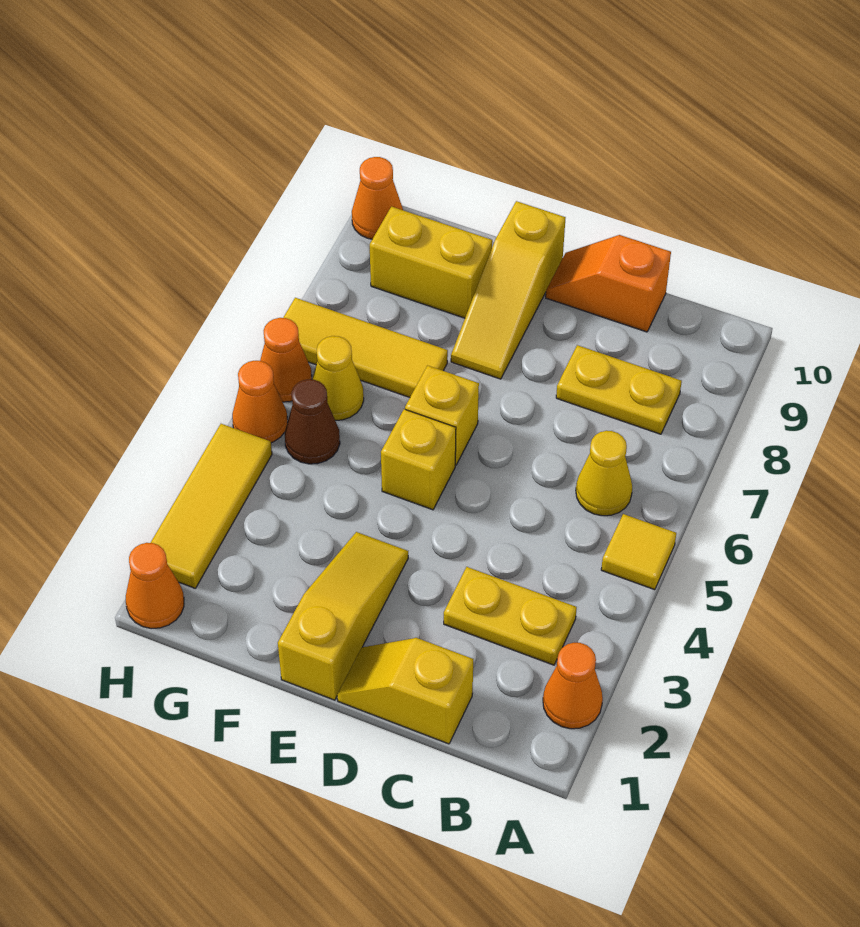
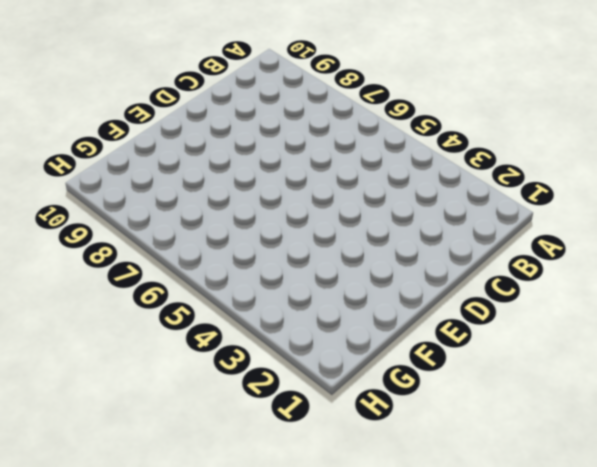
none -> orange 1x1 cone [543,643,603,729]
none -> yellow 1x1 tile [601,514,676,590]
none -> yellow 1x2 plate [444,567,577,665]

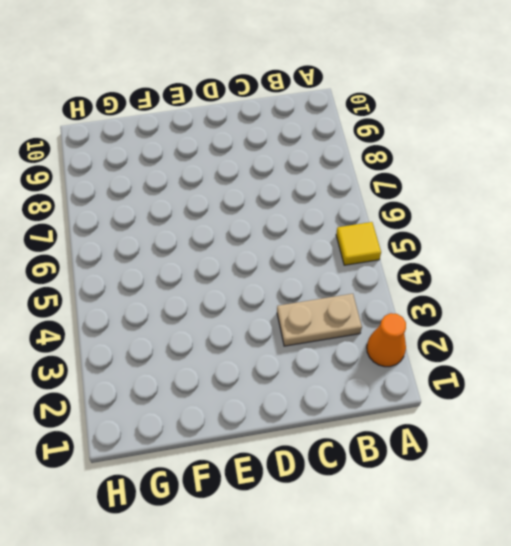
tan 1x2 plate [277,294,362,346] -> yellow 1x2 plate [444,567,577,665]
none -> yellow 1x1 cone [576,431,632,516]
none -> yellow 1x2 plate [556,345,682,434]
none -> yellow 1x2 slope [337,638,473,744]

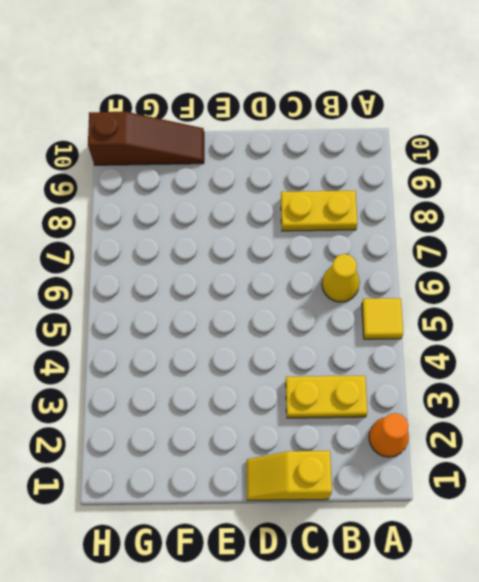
brown 1x3 slope [88,112,204,165] -> orange 1x1 cone [352,157,403,239]
none -> orange 1x2 slope [546,235,671,332]
none -> yellow 1x3 slope [278,532,408,700]
none -> yellow 1x1 brick [381,409,456,510]

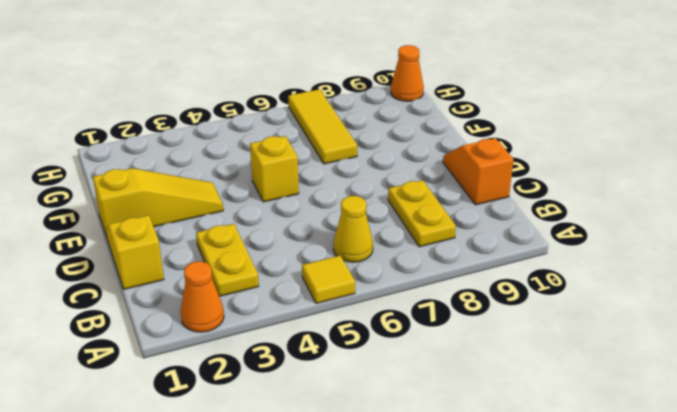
none -> yellow 1x1 brick [405,365,479,465]
none -> yellow 1x3 slope [451,201,565,379]
none -> yellow 1x2 brick [370,207,492,318]

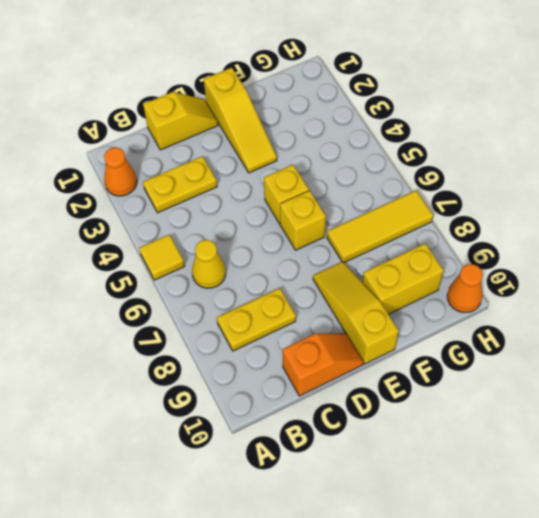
none -> brown 1x1 cone [285,379,340,464]
none -> yellow 1x1 cone [312,336,364,420]
none -> orange 1x1 cone [126,543,184,628]

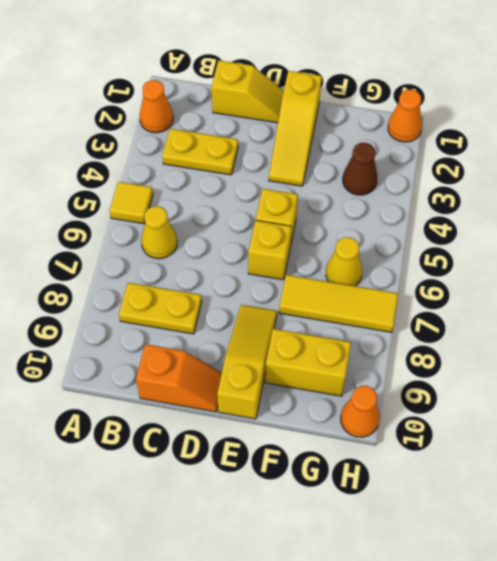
brown 1x1 cone [343,143,377,195] -> brown 1x1 cone moved to [285,379,340,464]
none -> yellow 1x3 tile [151,424,272,588]
none -> orange 1x1 cone [232,361,287,443]
none -> orange 1x1 cone [260,318,312,402]

